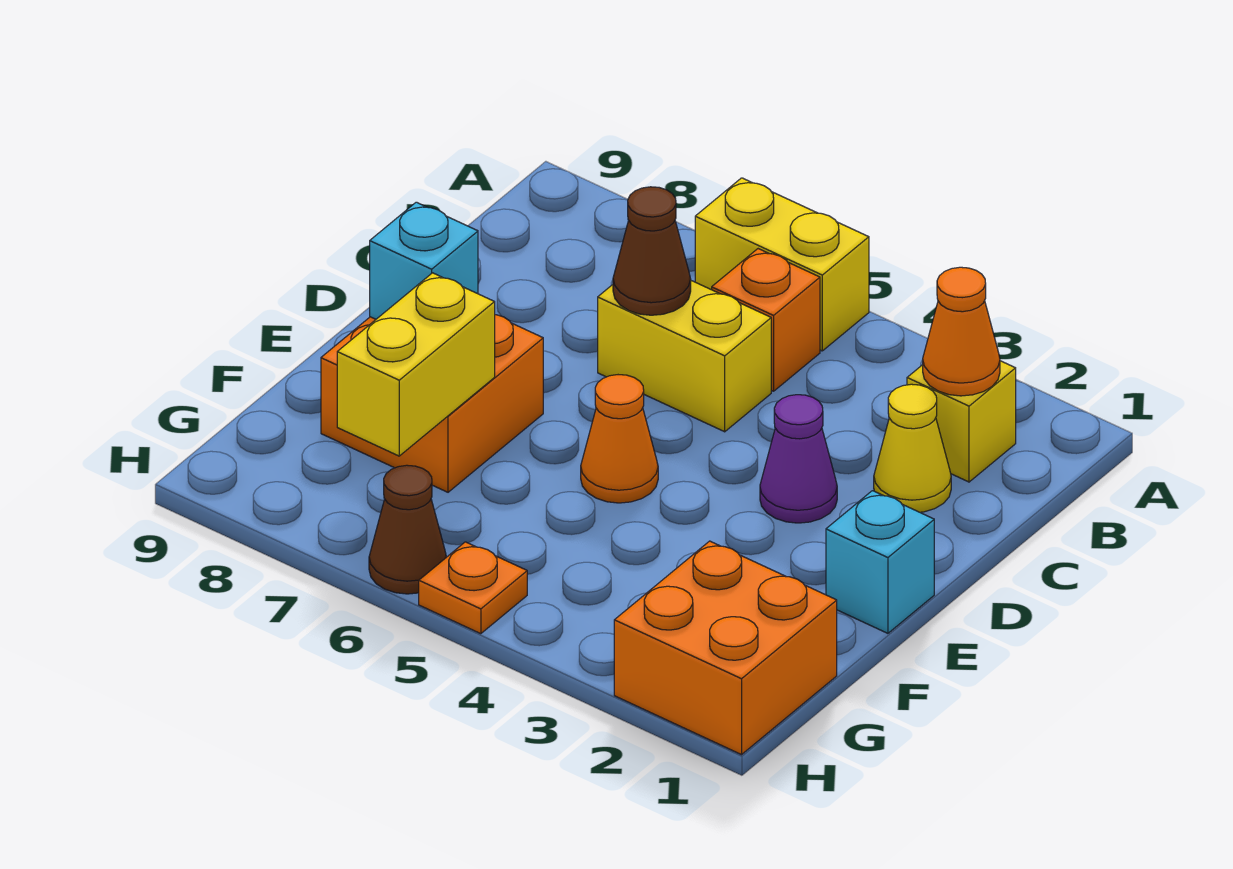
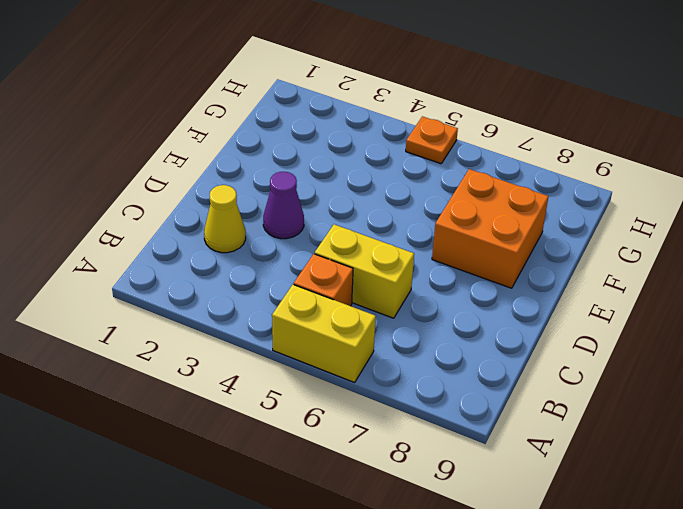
none -> yellow 1x1 brick [907,361,1016,482]
none -> cyan 1x1 brick [826,491,934,633]
none -> orange 1x1 cone [581,375,658,503]

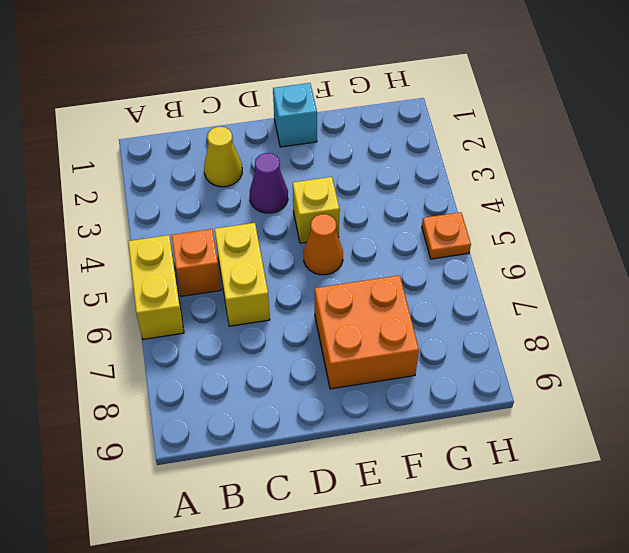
yellow 1x1 brick [293,177,340,243] -> yellow 1x1 brick moved to [907,361,1016,482]
none -> orange 2x2 brick [614,541,837,755]
none -> brown 1x1 cone [369,465,446,594]
none -> orange 1x1 cone [923,267,1000,396]

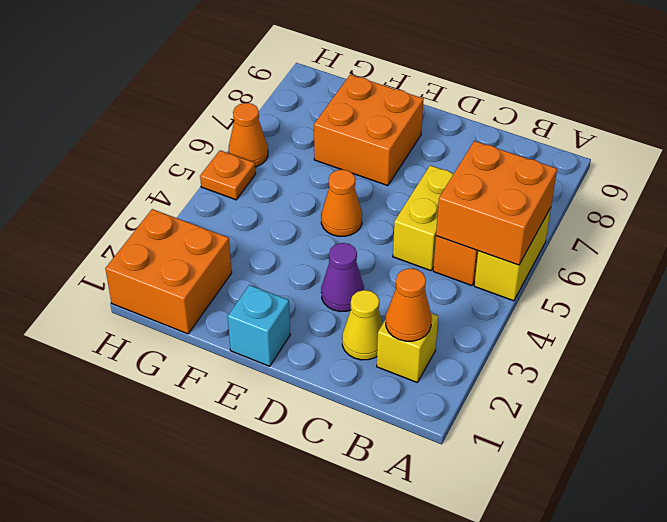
orange 2x2 brick [436,141,557,265] -> none
orange 1x1 cone [228,103,268,167] -> brown 1x1 cone [369,465,446,594]
none -> brown 1x1 cone [613,187,691,315]
none -> cyan 1x1 brick [370,202,478,319]
none -> yellow 1x2 brick [337,273,495,456]

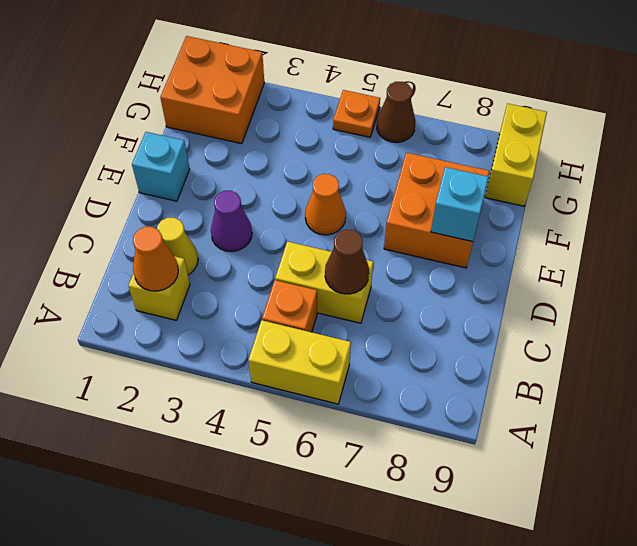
yellow 1x2 brick [485,104,547,206] -> yellow 1x2 brick moved to [337,273,495,456]

